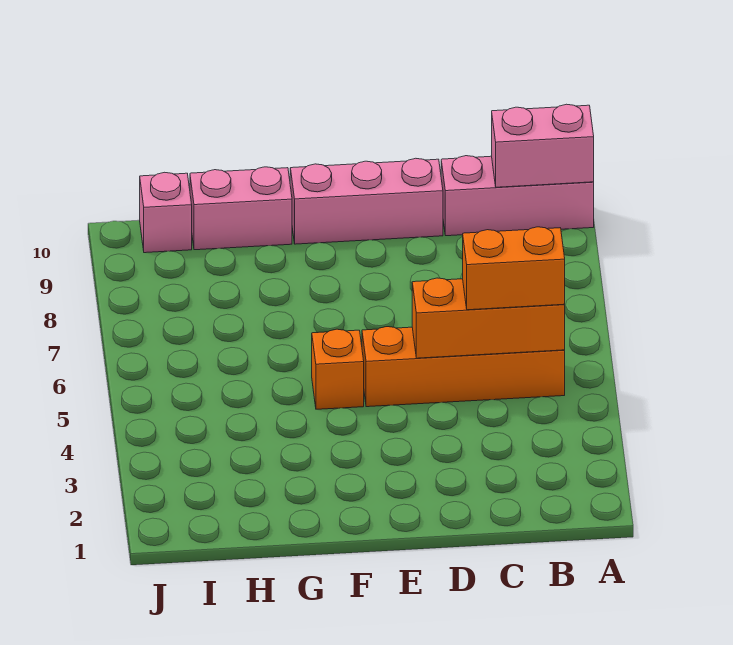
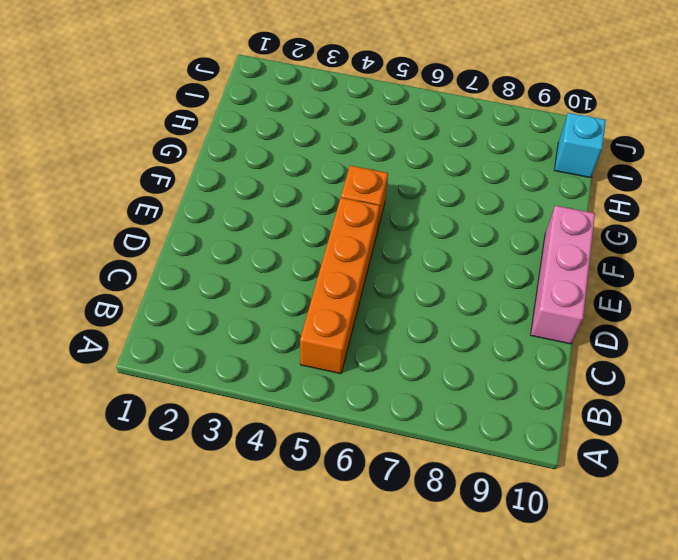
cyan 1x1 brick [554,113,606,178] -> pink 1x1 brick [140,172,192,253]
none -> pink 1x3 brick [441,156,594,236]
none -> pink 1x2 brick [190,167,292,250]

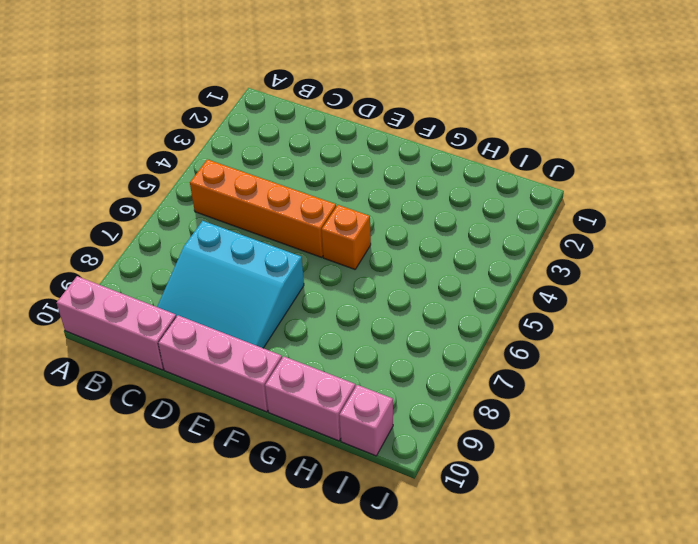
cyan 3x3 slope [157,221,304,348] -> none
none -> pink 1x2 brick [492,104,594,187]
none -> orange 1x3 brick [412,278,565,358]

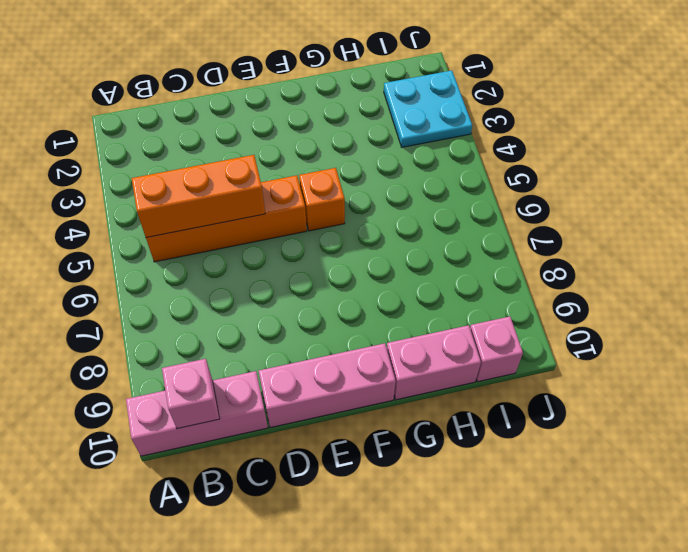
pink 1x1 brick [162,359,219,429] -> pink 1x2 brick [492,104,594,187]
cyan 2x2 plate [384,71,472,147] -> none
none -> orange 1x2 brick [463,227,565,310]

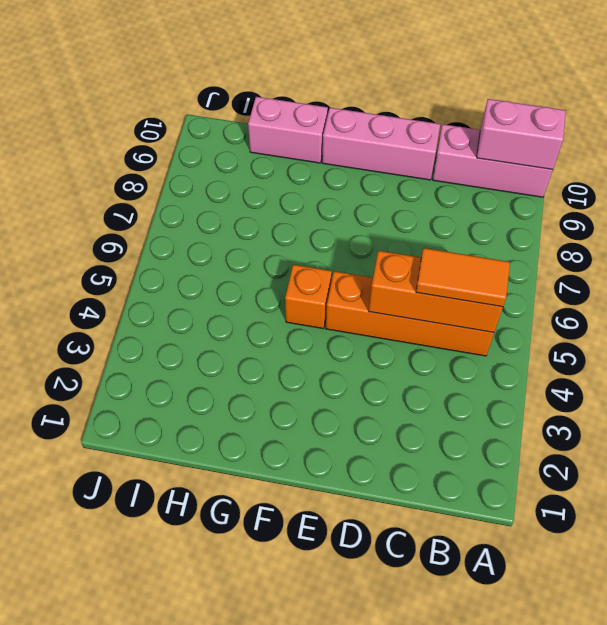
orange 1x2 tile [416,248,510,307] -> orange 1x2 brick [463,227,565,310]
none -> pink 1x1 brick [140,172,192,253]

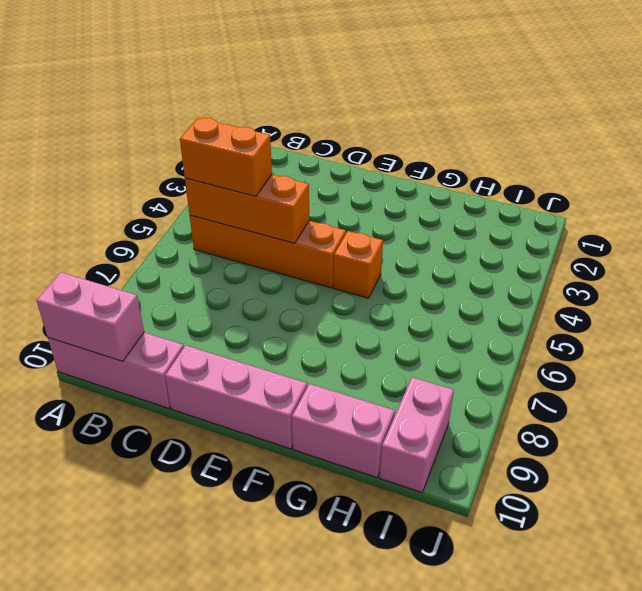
pink 1x2 brick [380,377,454,493] -> pink 1x1 brick [140,172,192,253]

